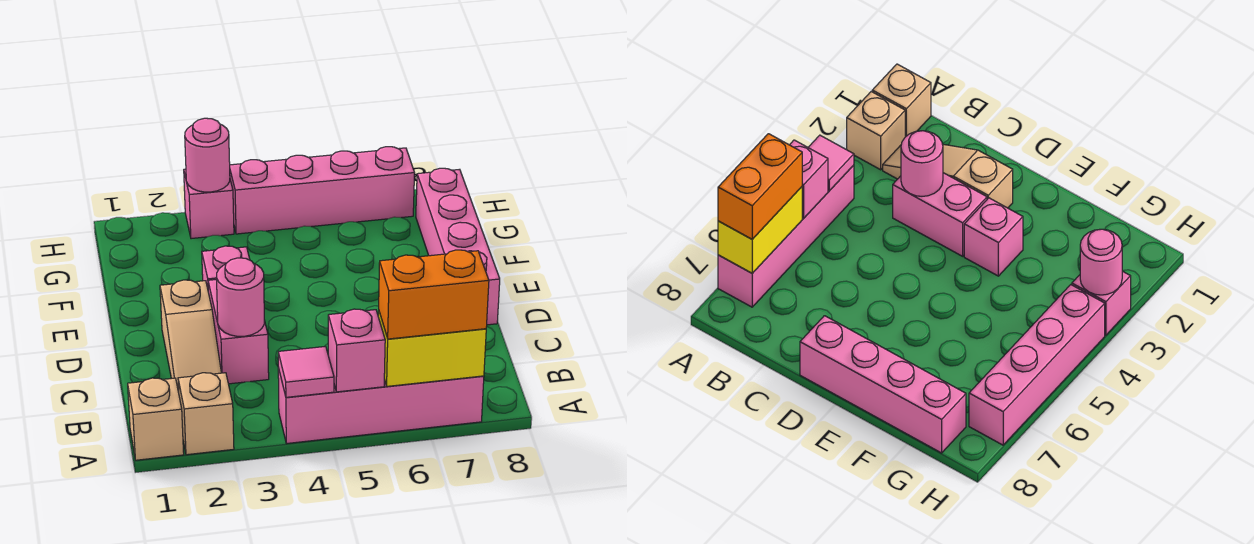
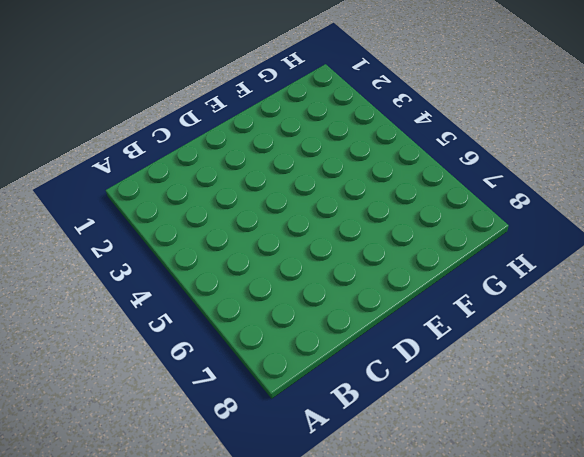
none -> tan 1x1 brick [128,378,184,460]
none -> tan 1x1 brick [178,373,234,455]
none -> pink 1x4 brick [278,368,484,443]

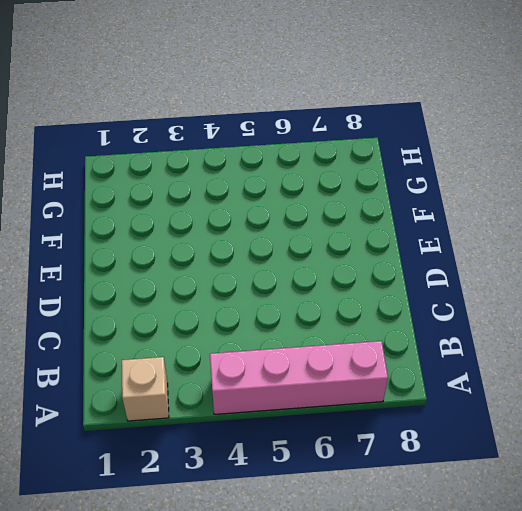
none -> tan 1x1 brick [128,378,184,460]
none -> tan 1x3 slope [160,280,221,392]
none -> pink 1x2 brick [208,279,269,384]

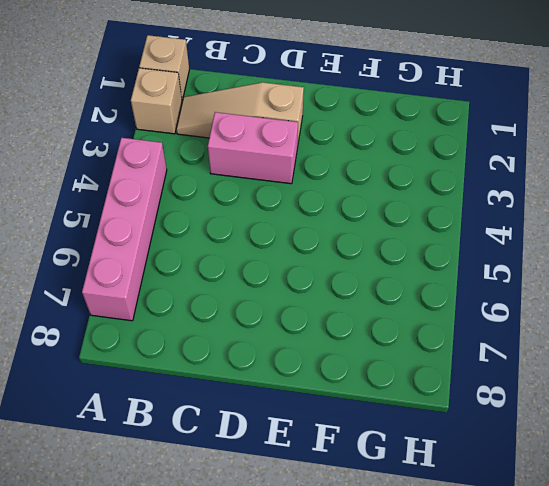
none -> pink 1x4 brick [416,168,500,325]
none -> pink 1x1 brick [202,246,250,288]
none -> pink 1x1 brick [184,169,234,239]

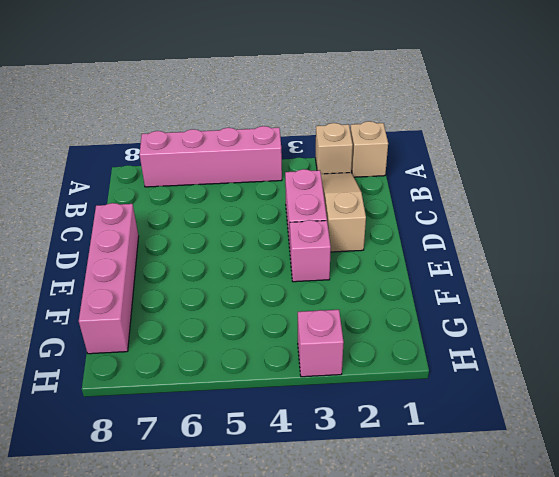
none -> pink 1x4 brick [230,147,415,234]
none -> pink 1x1 tile [278,346,334,397]
none -> pink 1x1 brick [328,309,385,392]

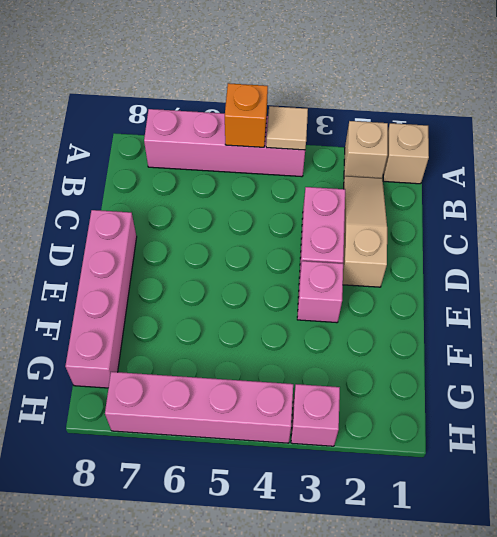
tan 1x1 tile [266,106,308,150] -> pink 1x1 tile [278,346,334,397]
orange 1x1 brick [225,83,268,147] -> pink 1x1 brick [328,309,385,392]
none -> yellow 1x2 brick [378,312,486,386]
none -> pink 1x1 round brick [216,258,264,336]
none -> pink 1x1 round brick [185,118,230,192]

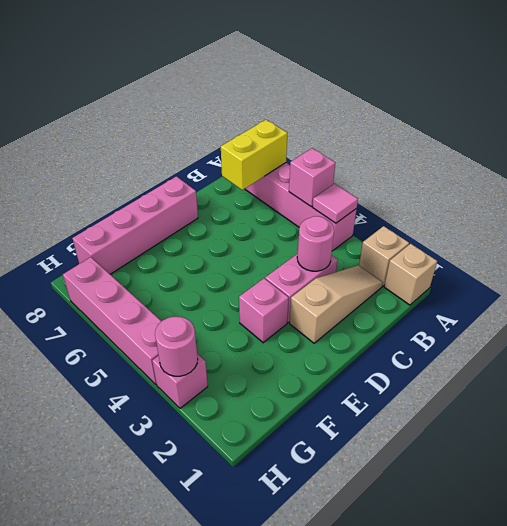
yellow 1x2 brick [221,120,287,190] -> yellow 1x2 brick turned to [378,312,486,386]
none -> orange 1x2 brick [379,250,489,339]

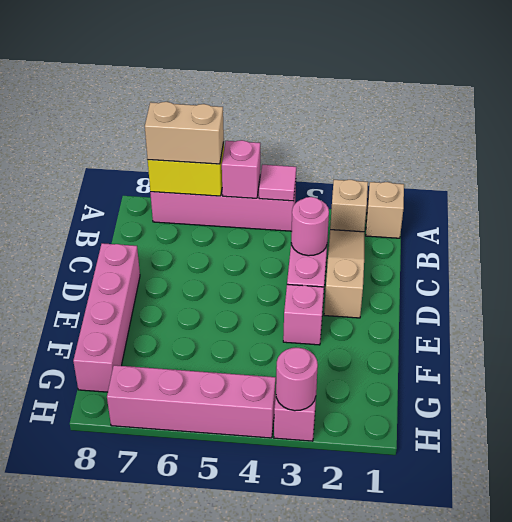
tan 1x2 brick [145,102,224,164] -> orange 1x2 brick [379,250,489,339]

